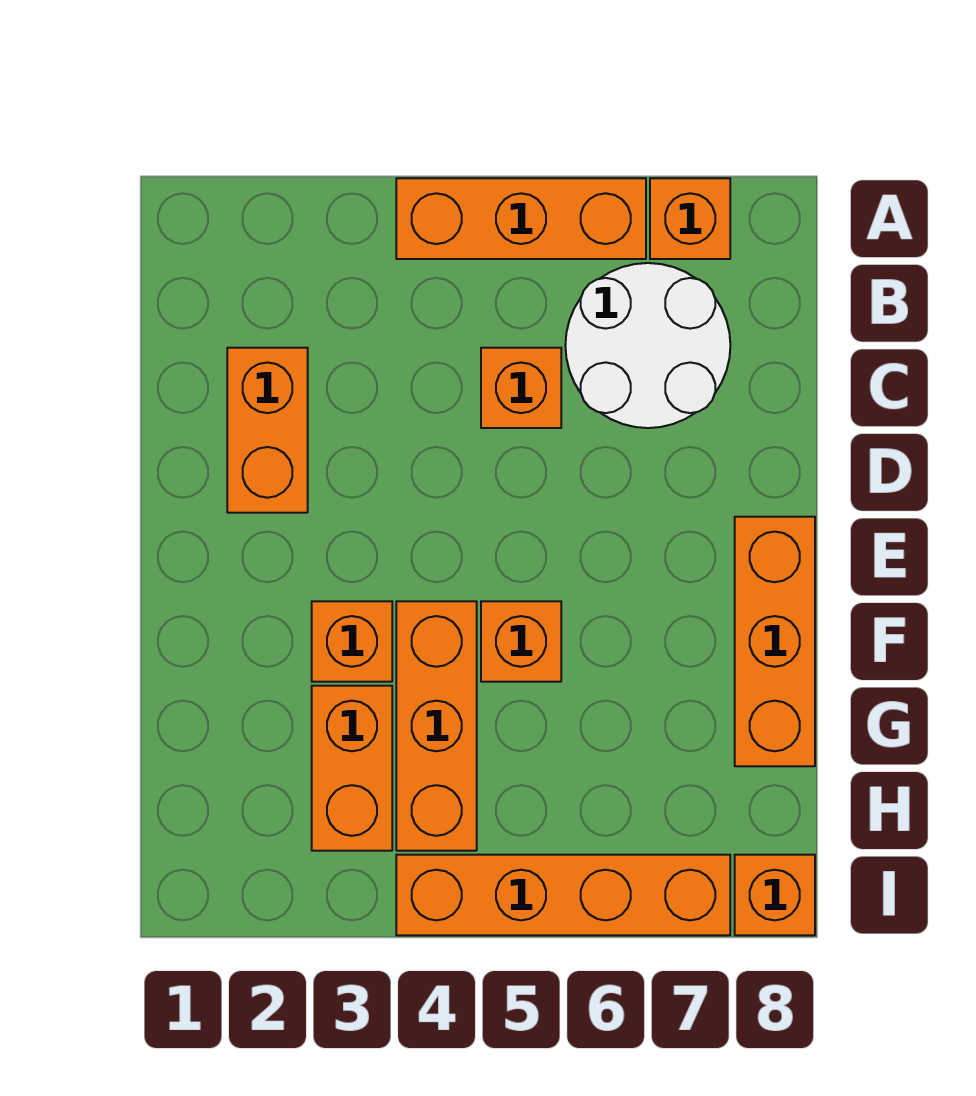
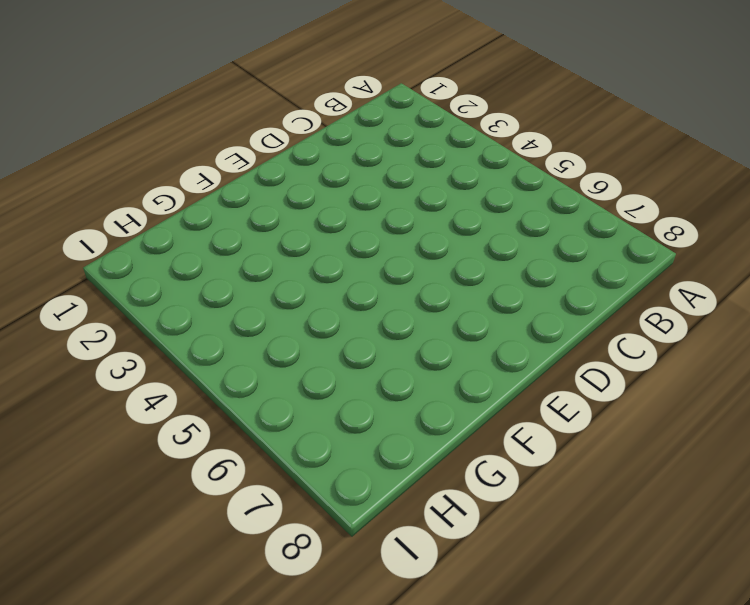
none -> orange 1x3 brick [396,178,646,259]
none -> orange 1x1 brick [650,178,730,259]
none -> white 2x2 round brick [565,263,730,428]

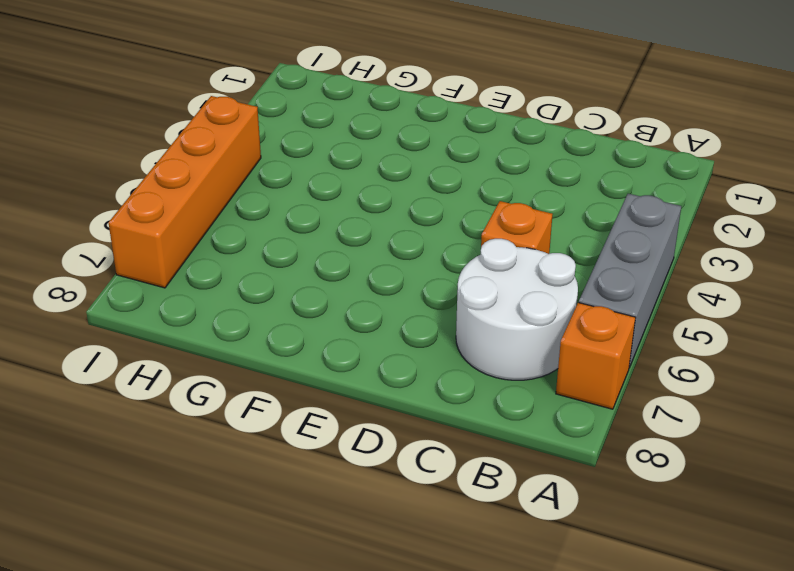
grey 1x3 brick [579,194,681,368] -> orange 1x3 brick [396,178,646,259]
none -> orange 1x2 brick [227,348,308,513]
none -> orange 1x3 brick [735,517,815,766]
none -> orange 1x1 brick [312,601,392,682]

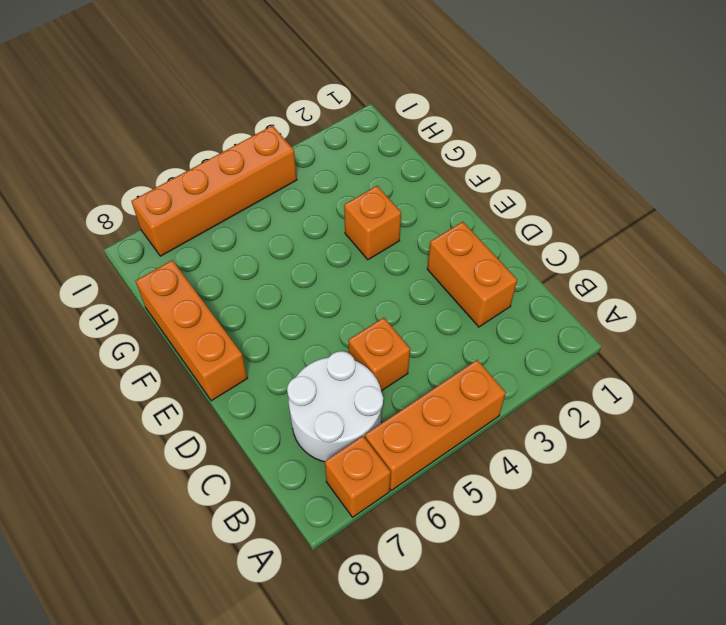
none -> orange 1x3 brick [396,601,477,851]
none -> orange 1x1 brick [481,601,561,682]
none -> orange 1x2 brick [312,686,392,851]

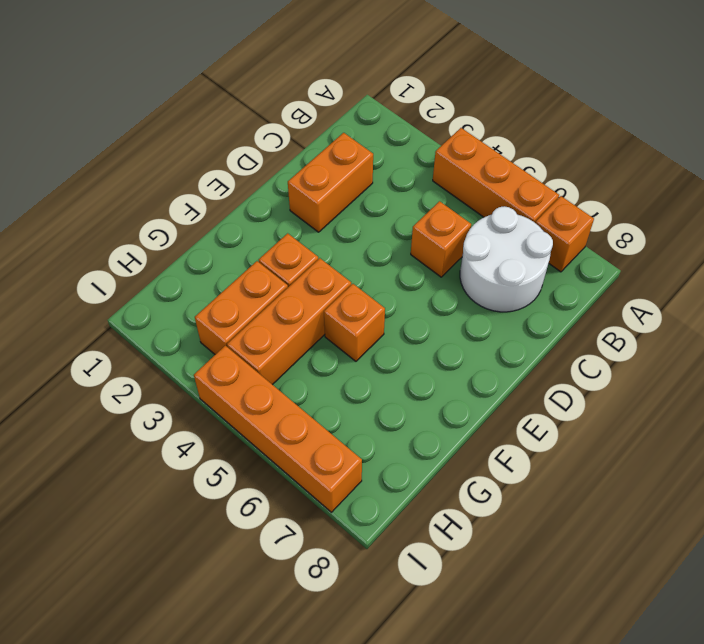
none -> orange 1x3 brick [735,517,815,766]
none -> orange 1x1 brick [735,855,815,935]

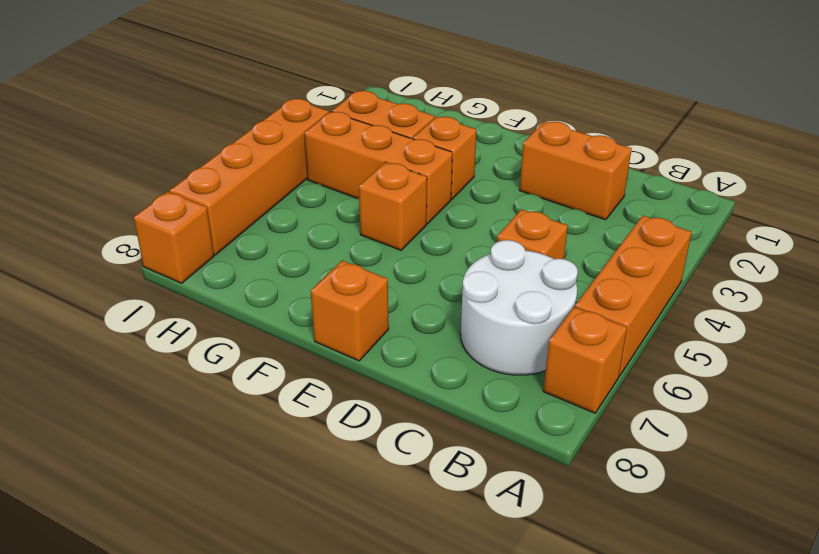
orange 1x1 brick [311,261,389,361] -> orange 1x3 brick [735,517,815,766]

